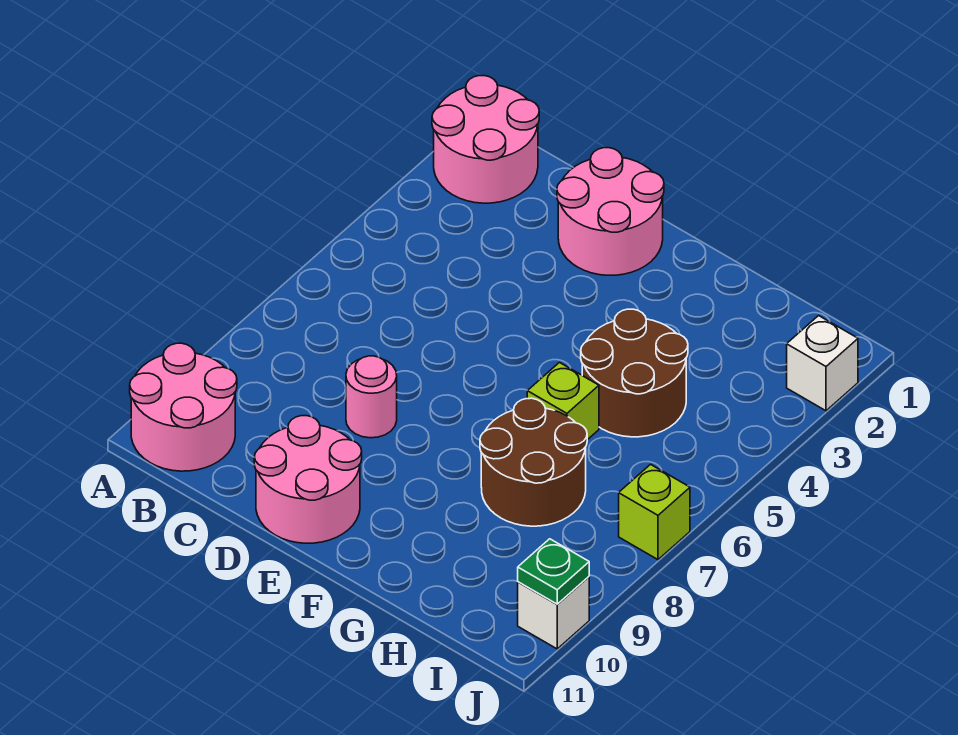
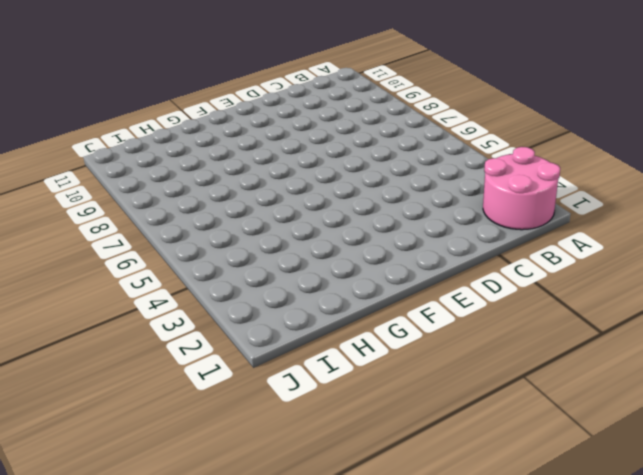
none -> pink 2x2 round brick [130,343,237,471]
none -> pink 2x2 round brick [557,148,664,275]
none -> pink 1x1 round brick [346,356,397,438]

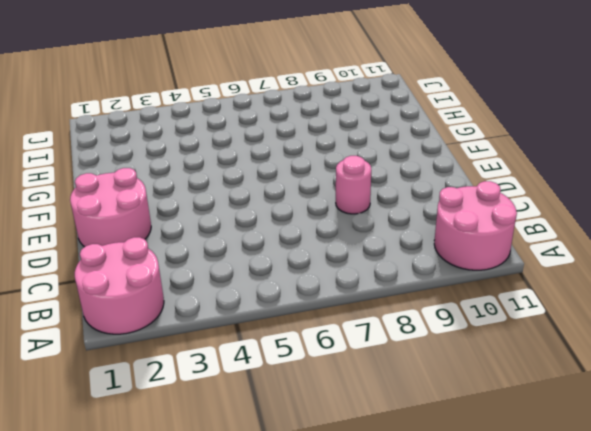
none -> pink 2x2 round brick [254,416,362,543]
none -> brown 2x2 round brick [581,309,688,437]
none -> lime 1x1 brick [527,363,599,440]

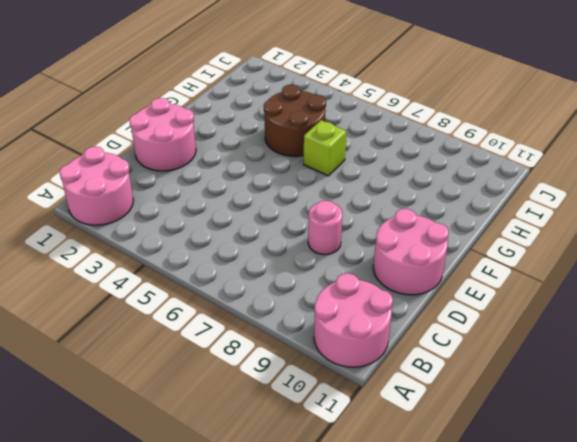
none -> brown 2x2 round brick [480,398,587,526]
none -> white 1x1 brick [787,316,858,411]
none -> lime 1x1 brick [619,464,690,560]

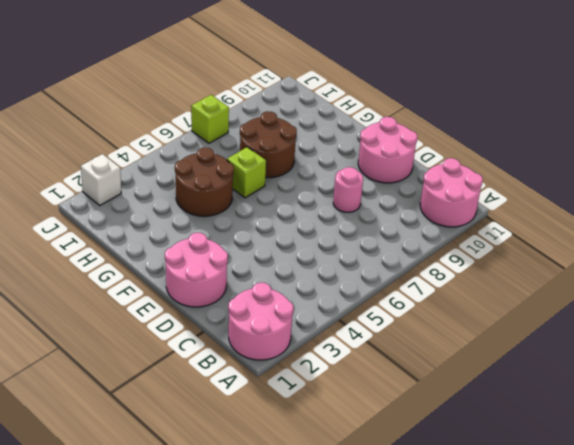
none -> white 1x1 brick [518,577,589,649]
none -> green 1x1 plate [518,539,589,604]

